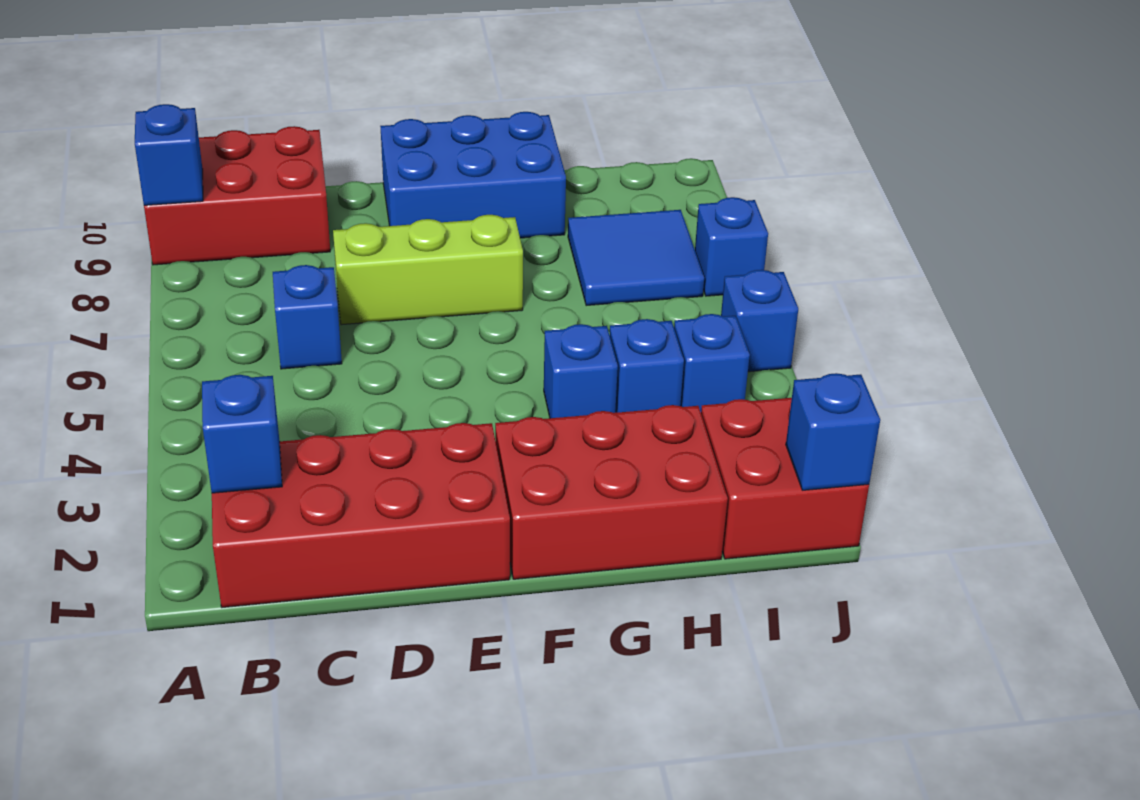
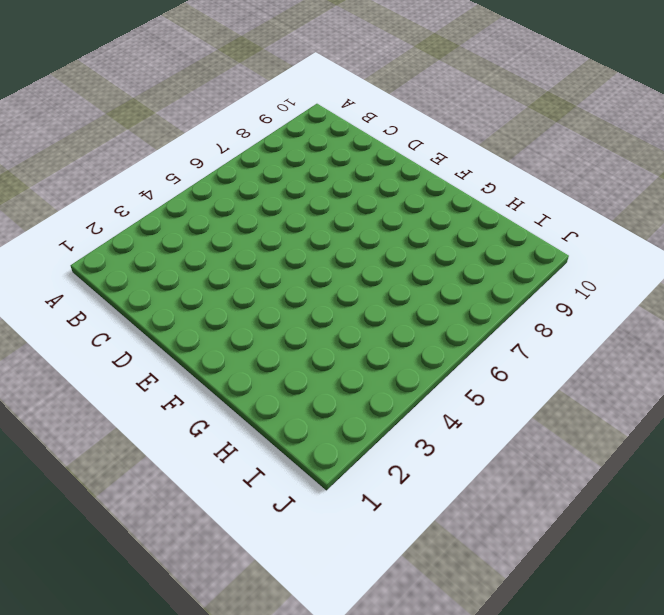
none -> red 2x3 brick [144,126,330,265]
none -> red 2x4 brick [212,423,510,607]
none -> blue 1x1 brick [273,265,342,369]

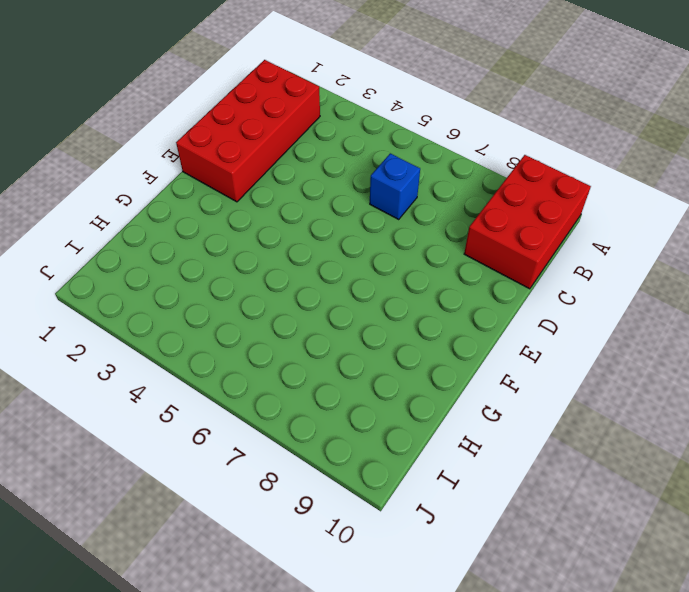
none -> lime 1x3 brick [333,215,523,325]
none -> blue 2x3 brick [380,112,566,238]
none -> red 2x3 brick [495,405,728,579]

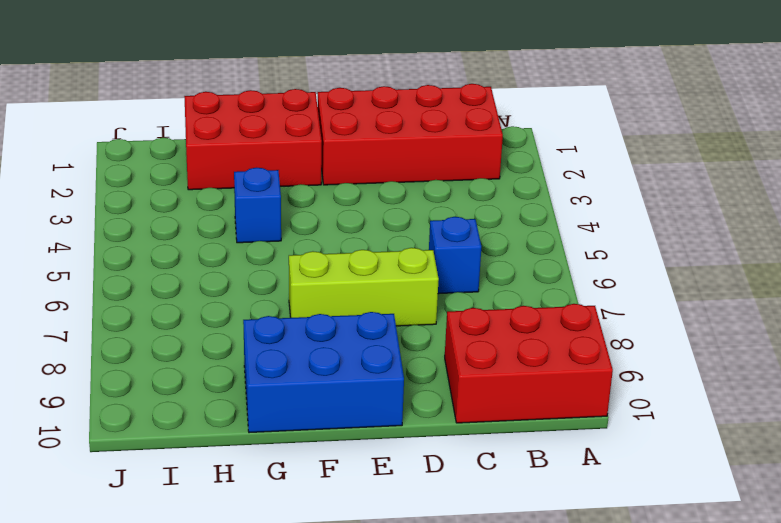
none -> blue 1x1 brick [610,319,684,413]
none -> blue 2x2 tile [568,210,704,306]
none -> red 2x2 brick [701,398,869,559]

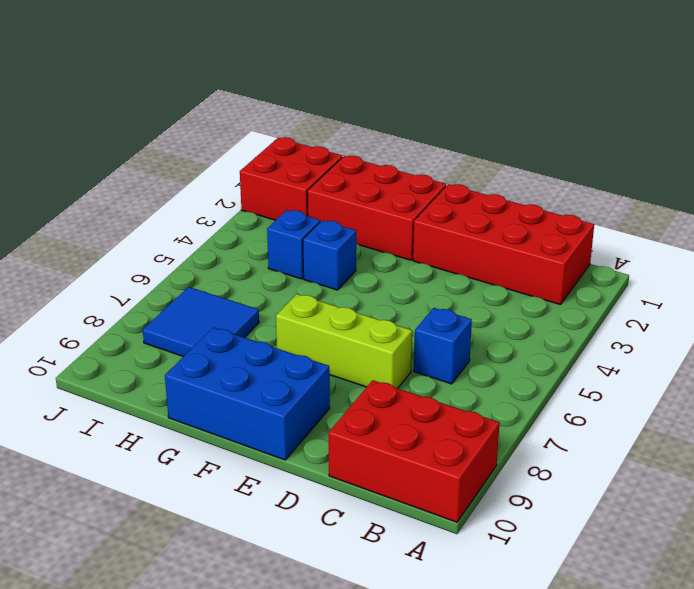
none -> blue 1x1 brick [674,314,750,412]
none -> blue 1x1 brick [721,270,798,372]
none -> blue 1x1 brick [695,197,768,296]

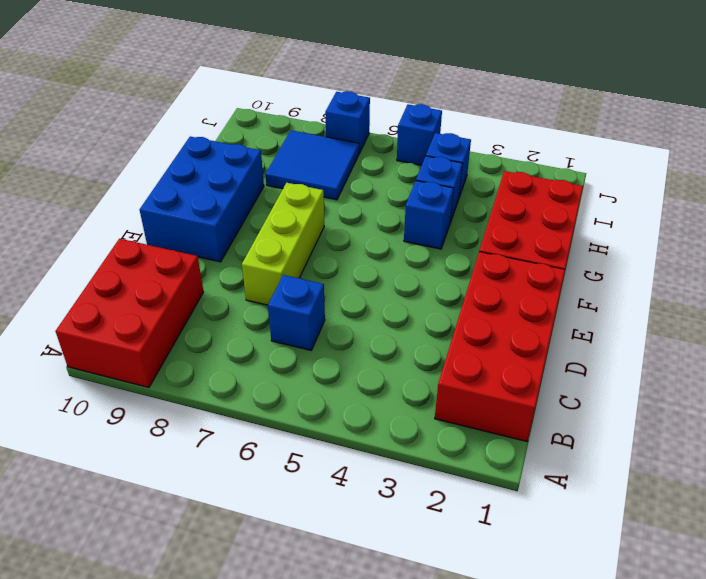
none -> red 2x2 brick [701,398,869,559]
none -> blue 1x1 brick [135,104,203,205]
none -> blue 1x1 brick [202,375,282,493]

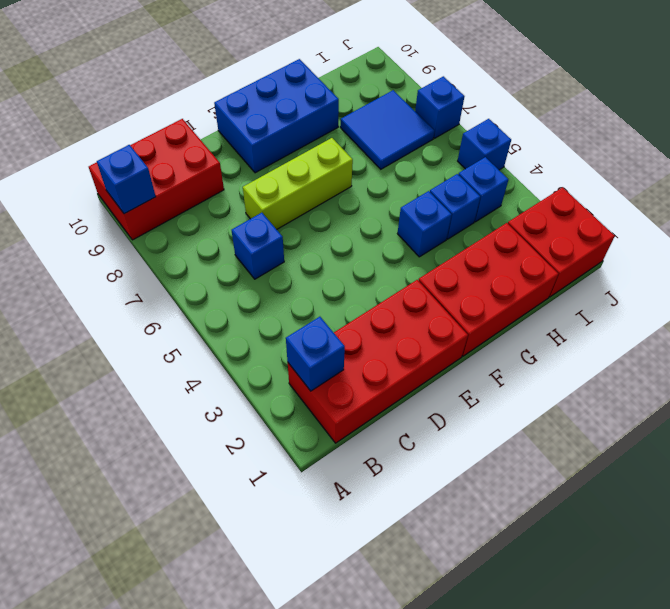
none -> blue 1x1 brick [786,373,880,490]

